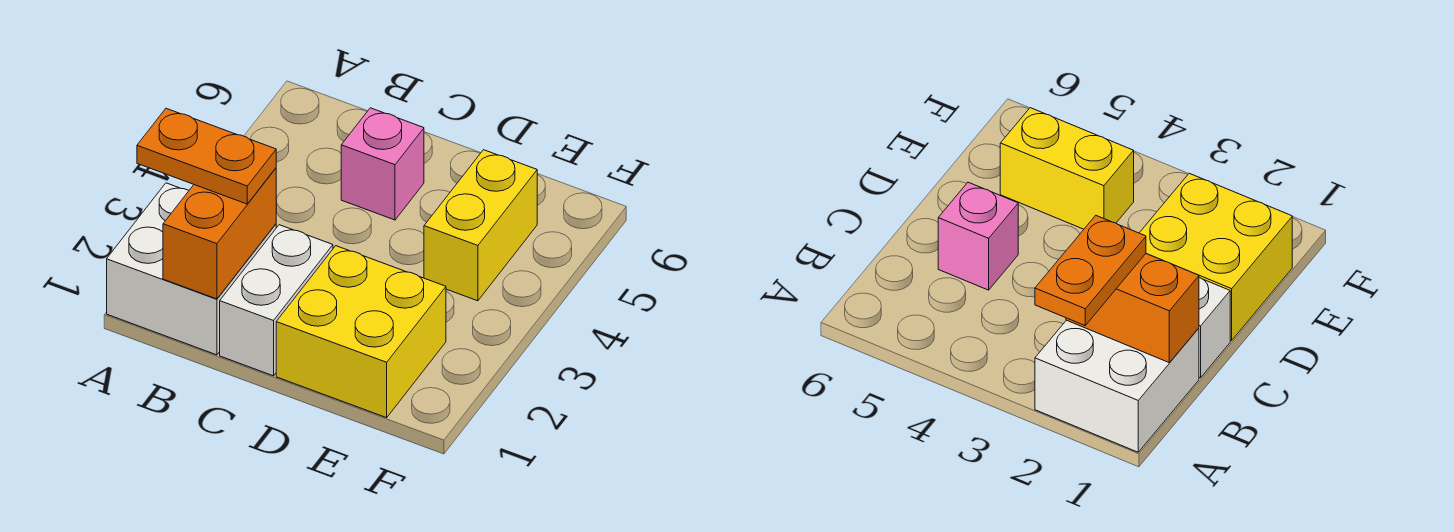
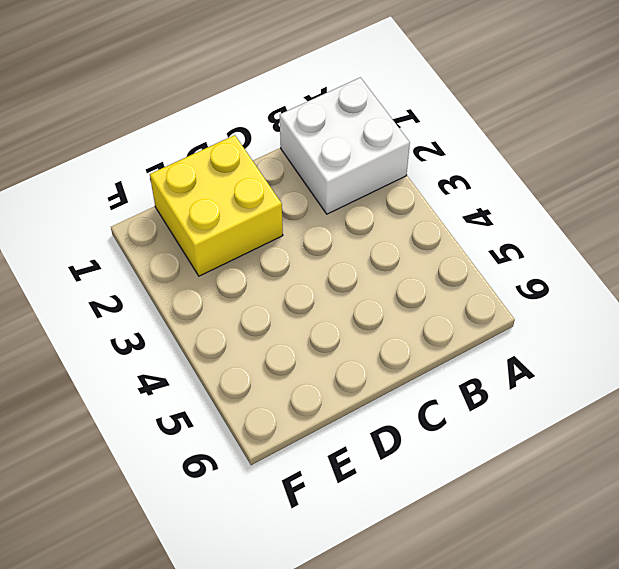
none -> white 1x2 brick [220,225,333,376]
none -> pink 1x1 brick [341,108,424,220]

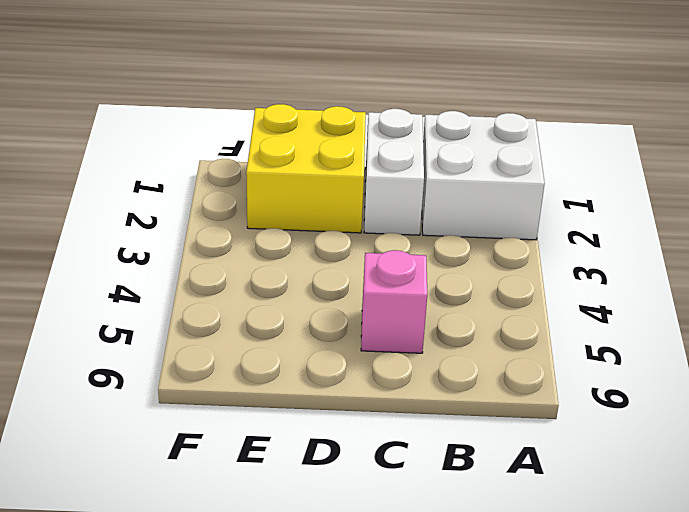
none -> yellow 1x2 brick [424,150,537,301]
none -> orange 1x2 brick [163,168,276,299]

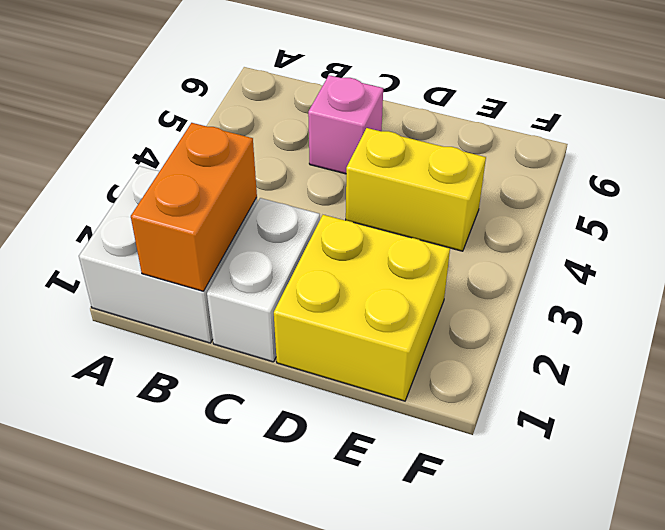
yellow 1x2 brick [346,128,486,251] -> yellow 1x2 brick turned to [424,150,537,301]
none -> orange 1x2 plate [137,108,276,204]

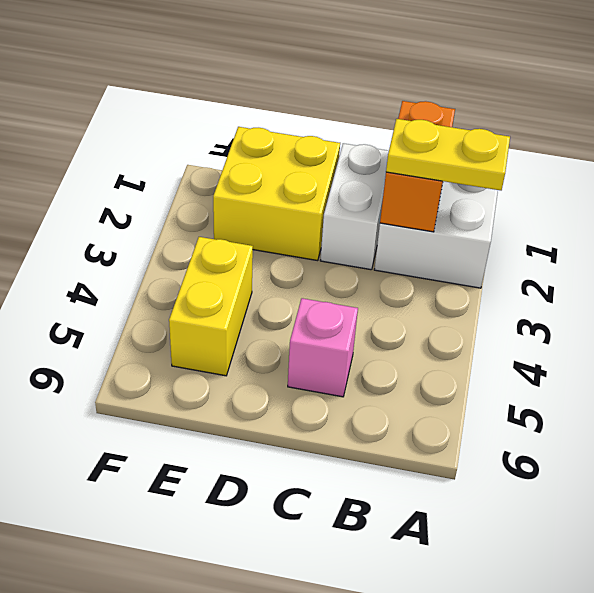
yellow 1x2 plate [386,119,510,190] -> orange 1x2 plate [137,108,276,204]

